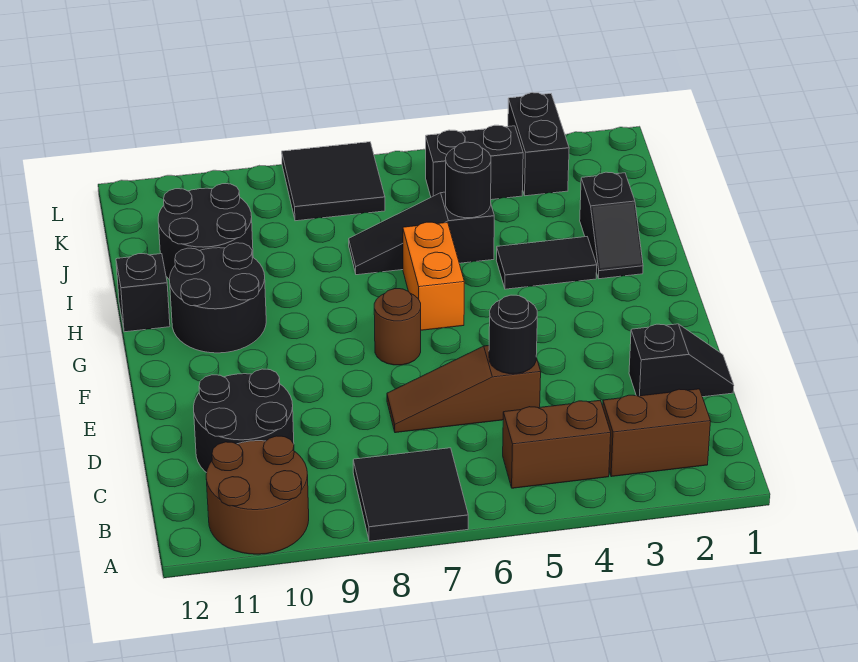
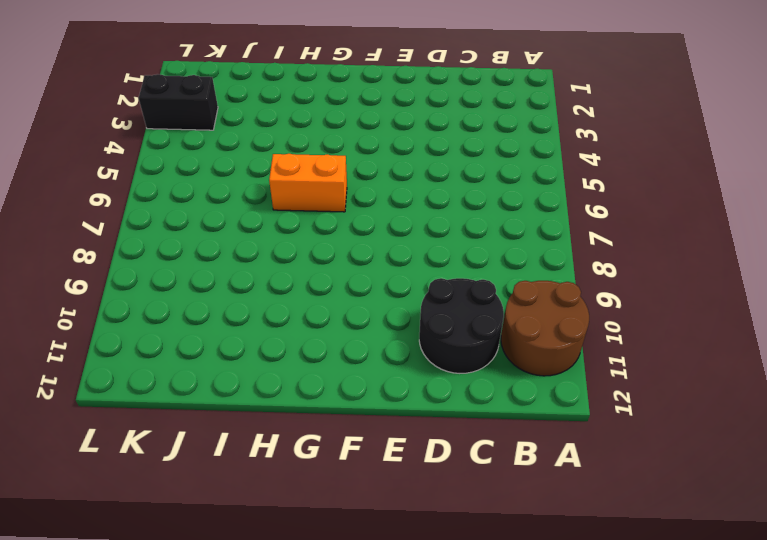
none -> black 2x2 tile [353,448,468,541]
none -> brown 1x2 brick [603,389,710,477]
none -> brown 1x2 brick [503,401,611,488]

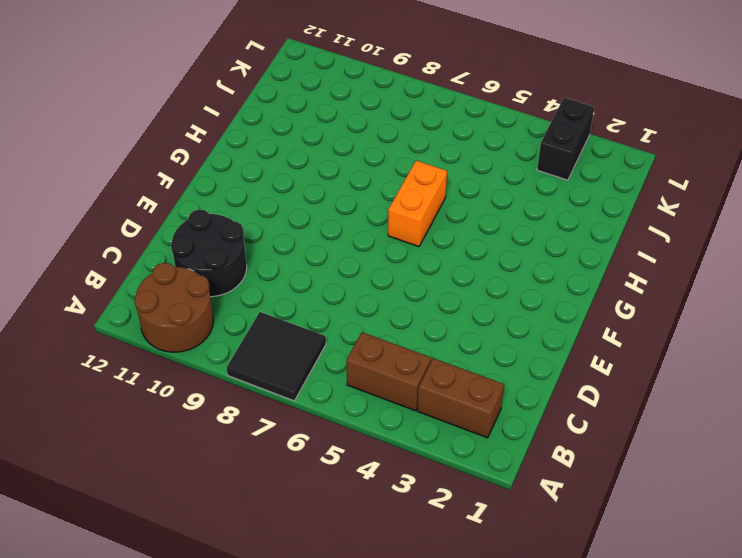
none -> black 1x2 slope [629,324,734,397]
none -> brown 1x3 slope [387,346,541,433]
none -> brown 1x1 round brick [374,289,421,365]

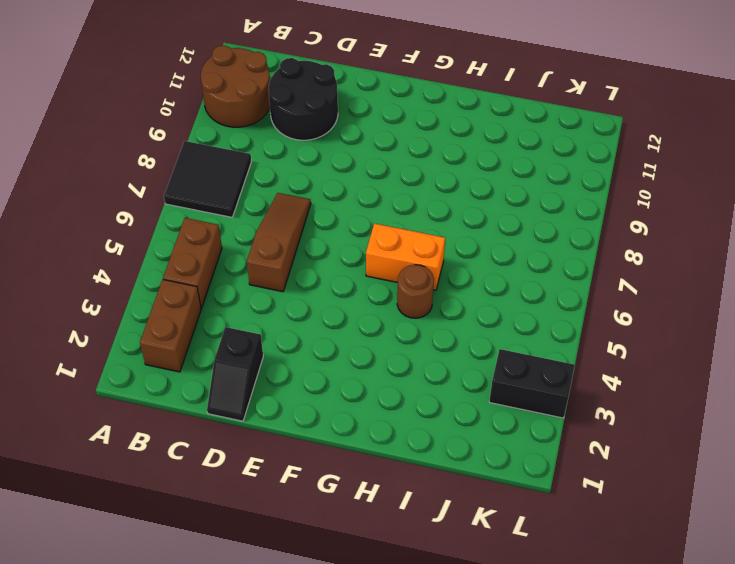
brown 1x1 round brick [397,265,434,318] -> brown 1x1 round brick moved to [374,289,421,365]
none -> black 2x2 round brick [169,243,266,353]
none -> black 1x2 slope [580,172,643,279]
none -> black 1x2 tile [496,237,597,289]

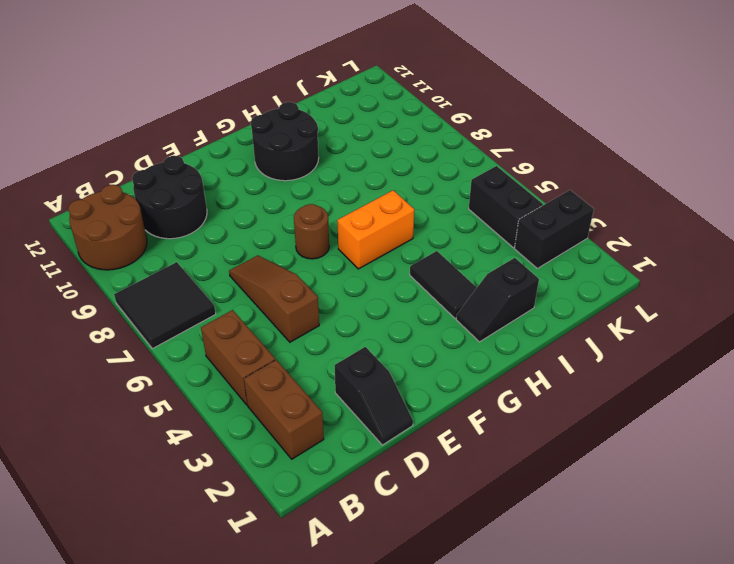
none -> black 1x1 brick [116,254,170,332]
none -> black 1x3 slope [349,192,494,275]
none -> black 2x2 round brick [158,184,253,280]

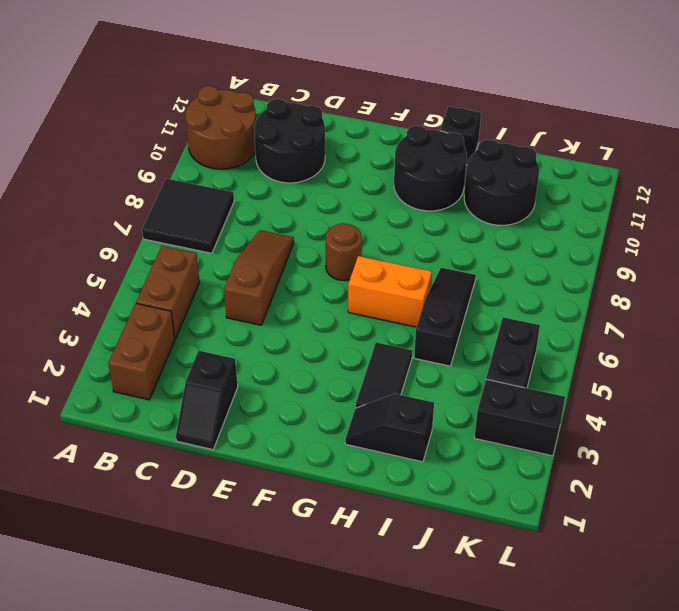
none -> black 2x2 tile [282,142,385,221]
none -> black 1x1 round brick [489,295,537,374]
none -> black 1x1 round brick [446,142,491,218]

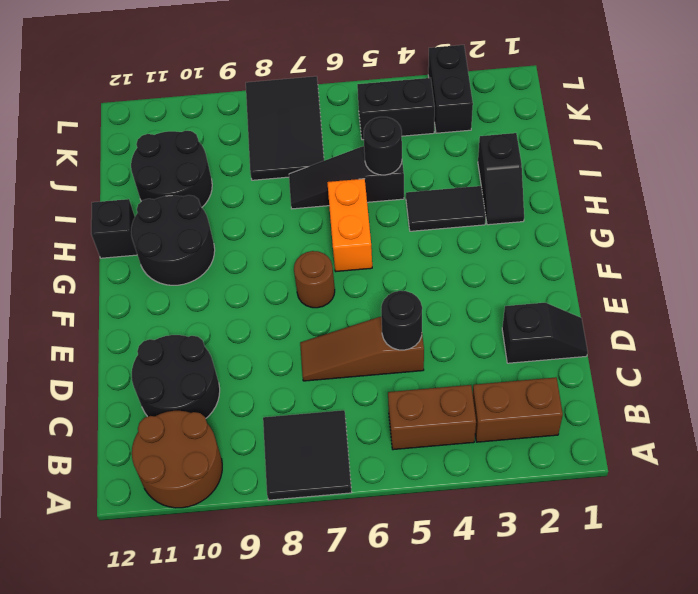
black 2x3 tile [246,76,324,180] -> black 2x2 tile [282,142,385,221]

